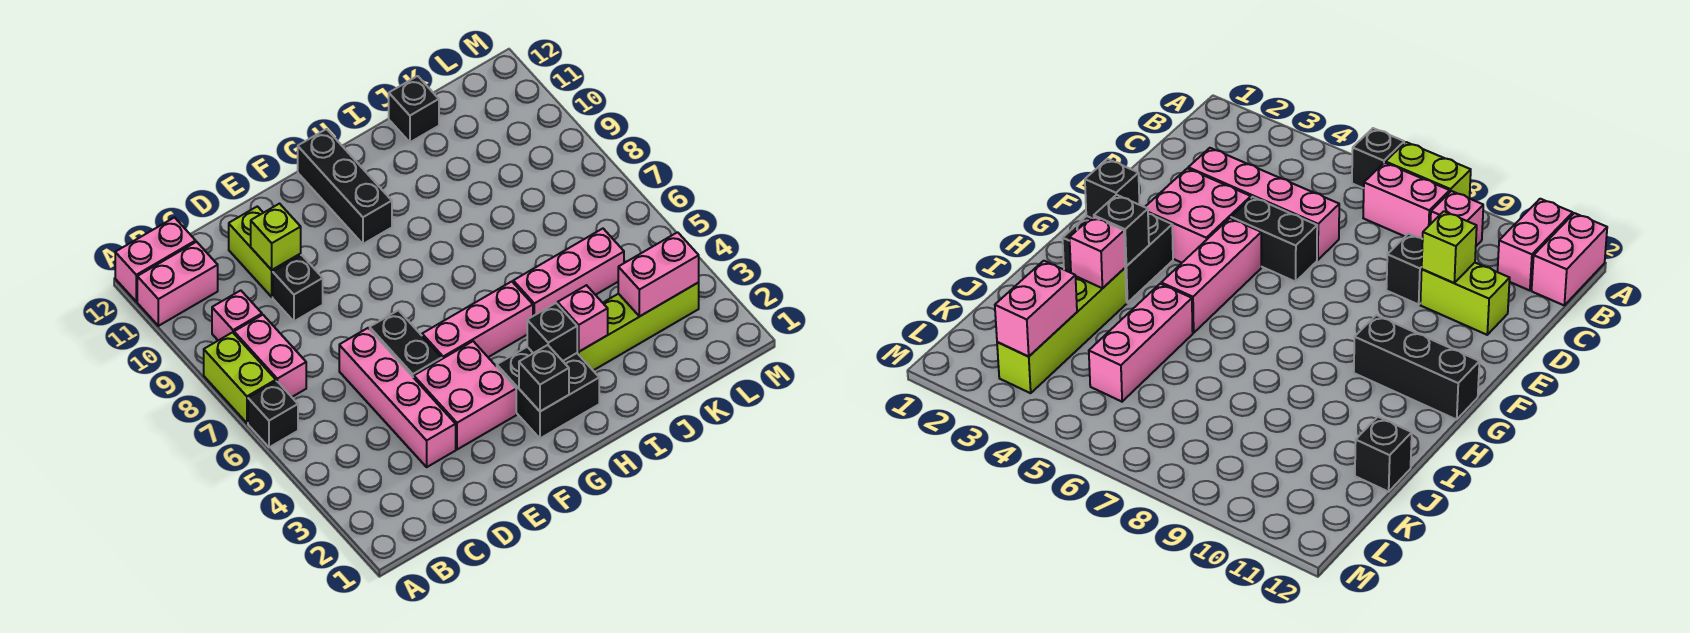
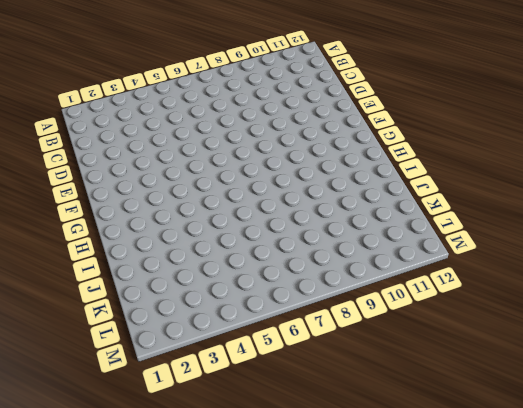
none -> black 1x1 brick [248,381,298,447]
none -> lime 1x2 brick [204,332,276,423]
none -> pink 1x2 brick [137,242,218,326]

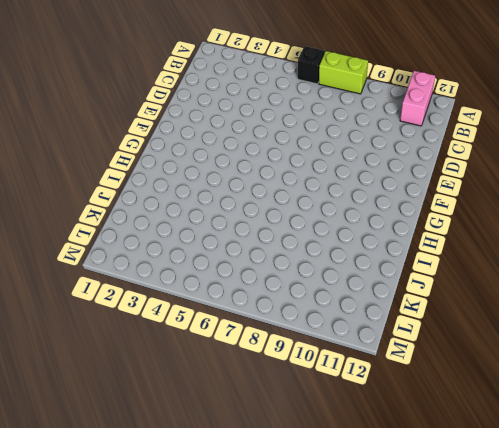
none -> pink 1x2 brick [115,218,196,301]
none -> pink 1x2 brick [234,315,306,397]
none -> pink 1x1 brick [212,290,262,340]

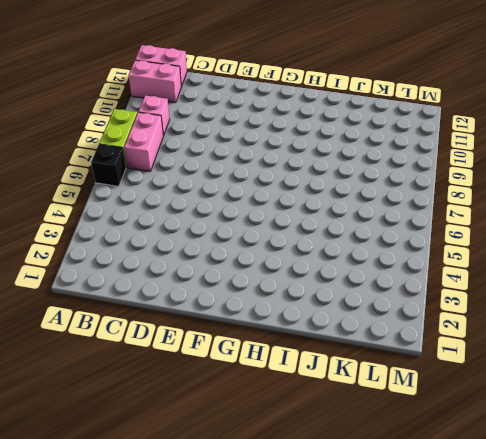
none -> pink 1x4 brick [339,328,456,467]
none -> black 1x1 brick [273,255,323,321]
none -> lime 1x2 brick [229,206,301,297]

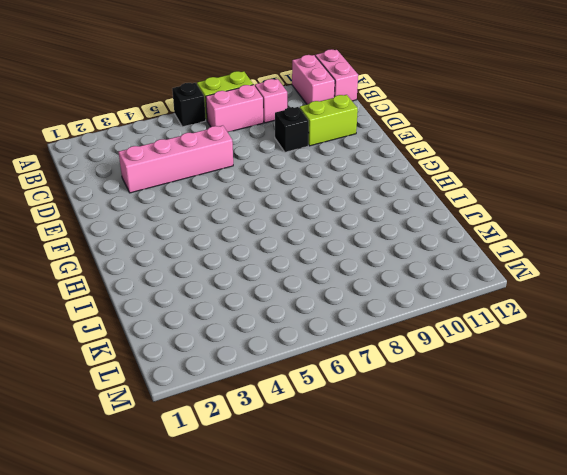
none -> pink 2x2 brick [414,341,516,450]
none -> black 1x2 brick [370,310,442,378]
none -> pink 1x3 brick [422,282,533,359]

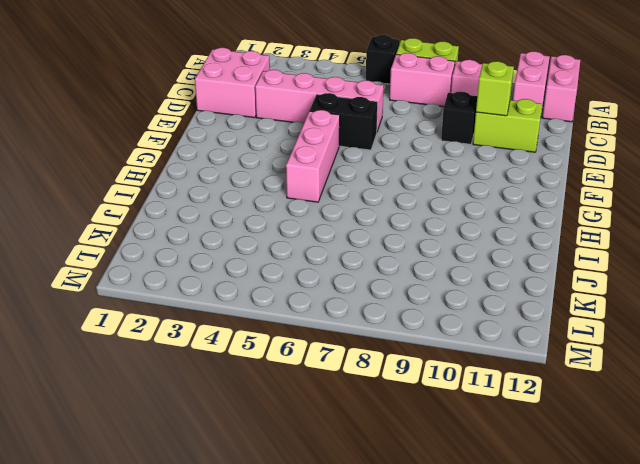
pink 2x2 brick [195,48,270,118] -> pink 2x2 brick moved to [414,341,516,450]
none -> black 2x2 brick [497,347,599,438]
none -> black 1x3 brick [298,129,392,244]
none -> lime 1x4 brick [577,282,699,370]

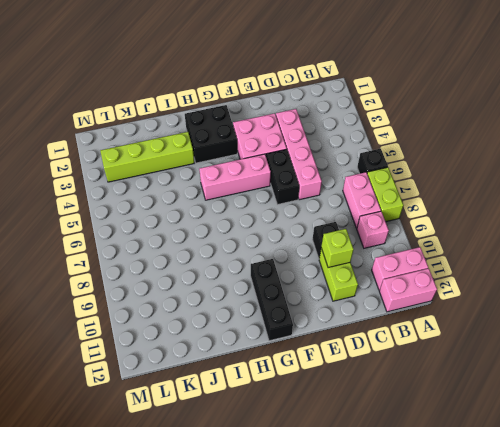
none -> pink 1x3 brick [513,229,624,316]
none -> black 1x1 brick [389,76,439,142]
none -> black 1x1 brick [519,345,569,411]

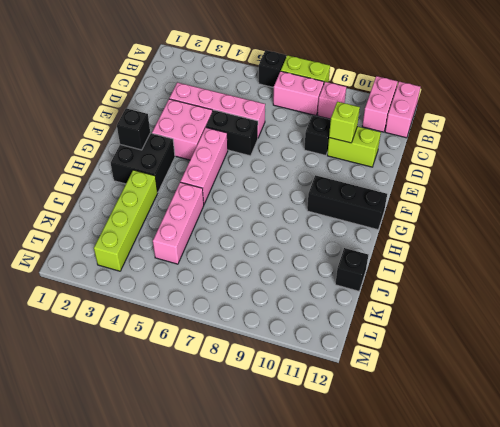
none -> black 1x1 brick [527,303,577,361]
none -> pink 1x1 brick [558,285,608,352]
none -> pink 1x2 brick [618,232,699,317]

